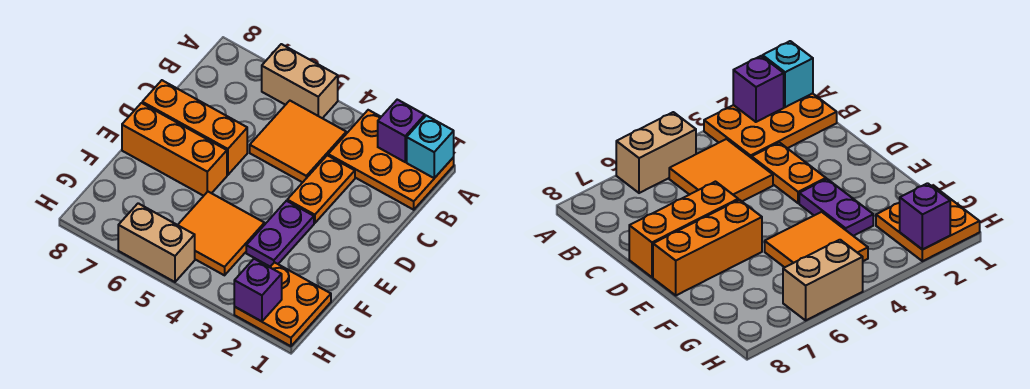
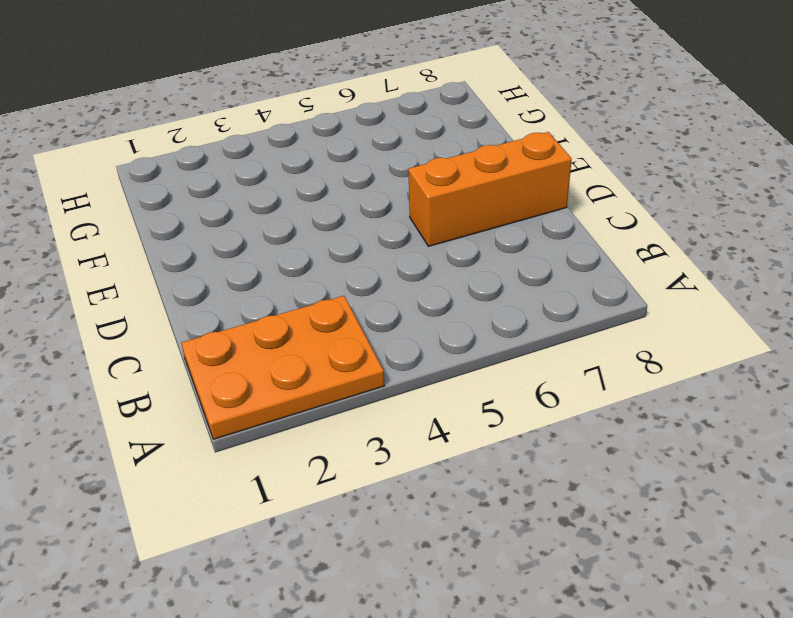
none -> tan 1x2 brick [262,44,338,118]
none -> orange 2x2 tile [250,101,346,182]
none -> orange 1x2 plate [287,155,355,223]

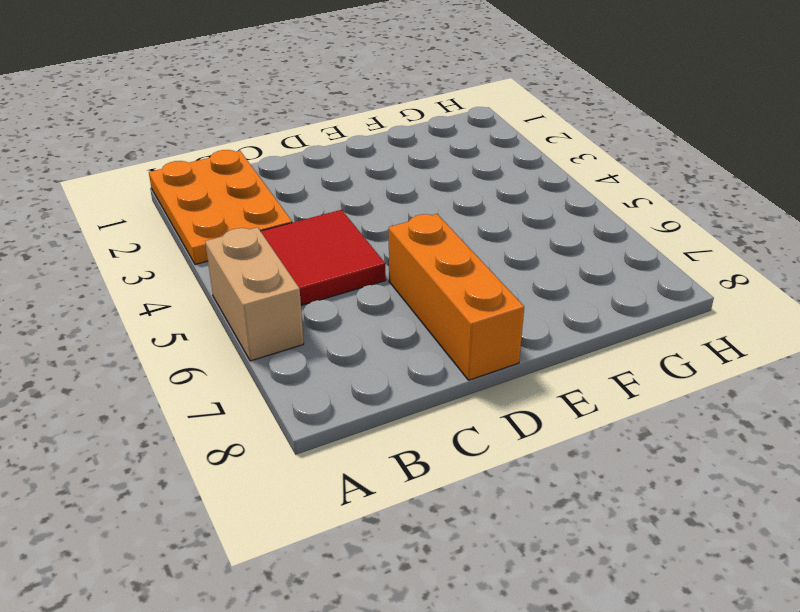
red 2x2 tile [261,210,386,305] -> orange 2x2 tile [250,101,346,182]
none -> orange 1x2 plate [287,155,355,223]
none -> purple 1x2 plate [246,201,314,267]
none -> orange 1x3 brick [122,103,227,196]

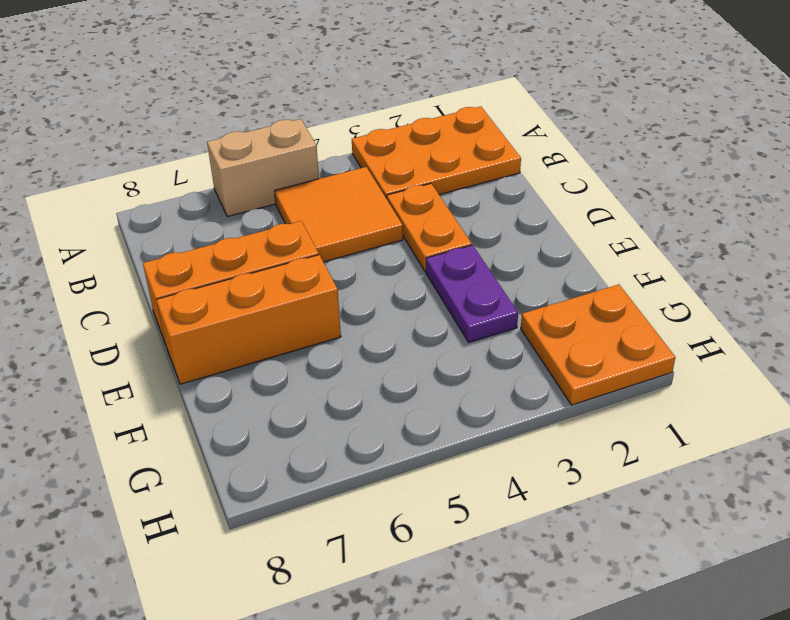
none -> orange 2x2 tile [178,192,264,275]
none -> tan 1x2 brick [118,203,195,282]
none -> cyan 1x1 brick [407,116,454,178]

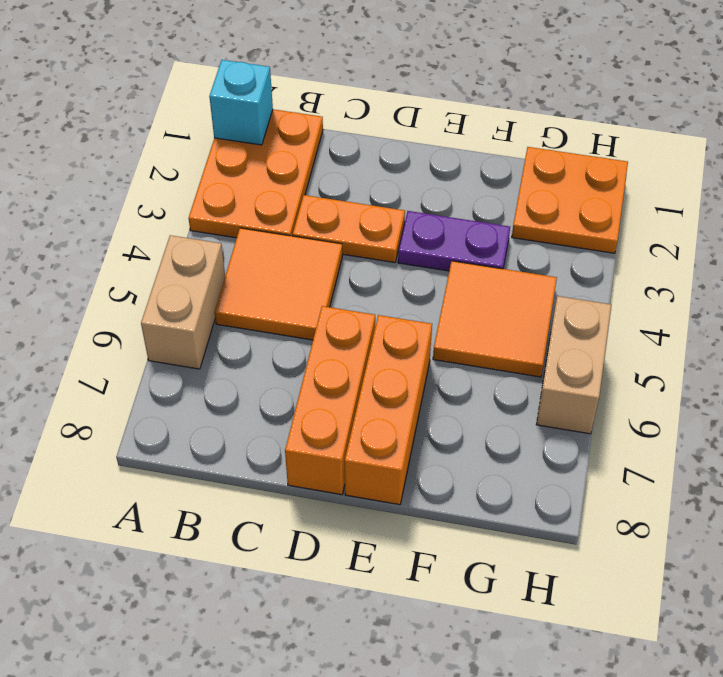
none -> purple 1x1 brick [378,100,425,162]
none -> purple 1x1 brick [234,259,282,321]

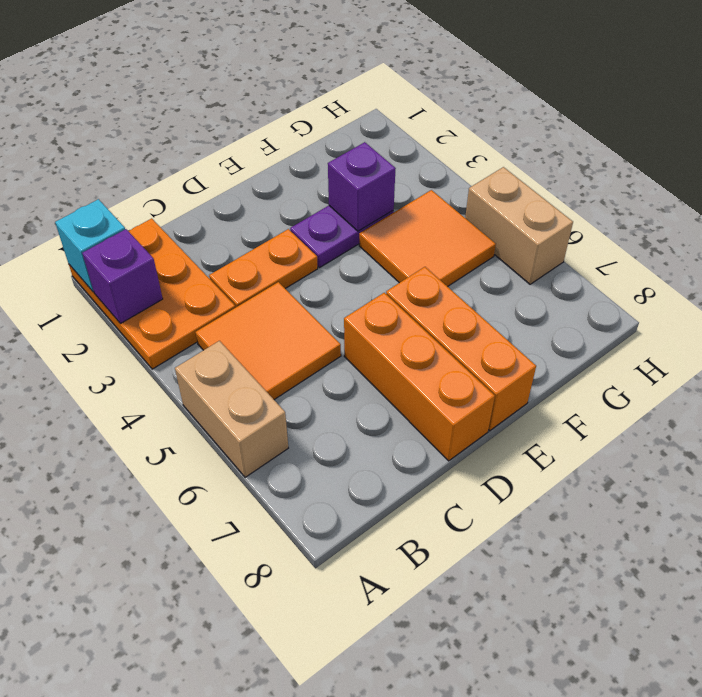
purple 1x1 brick [328,142,396,231] -> purple 1x1 brick moved to [234,259,282,321]
none -> orange 2x2 plate [234,262,331,346]

